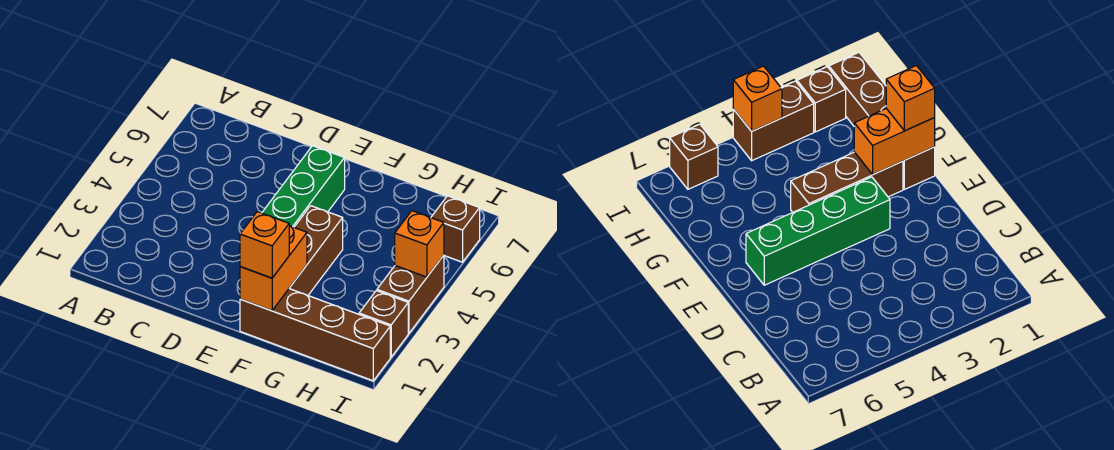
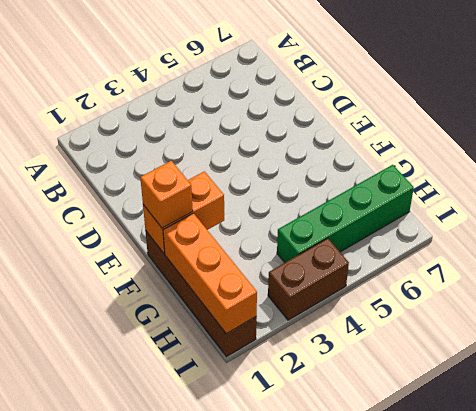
orange 1x3 brick [163,213,257,334] -> none
green 1x4 brick [277,165,414,263] -> green 1x4 brick moved to [262,146,345,227]
none -> brown 1x3 brick [289,206,343,295]
none -> brown 1x1 brick [359,291,408,357]

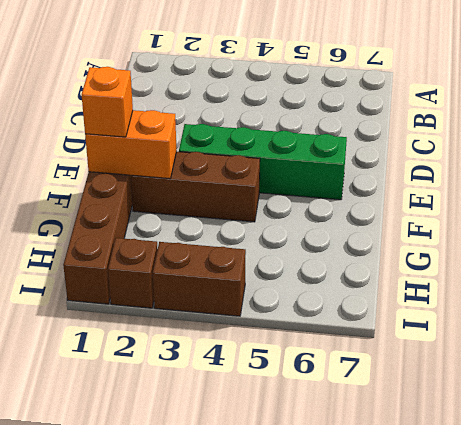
none -> brown 1x1 brick [431,196,480,262]
none -> orange 1x1 brick [395,211,444,277]

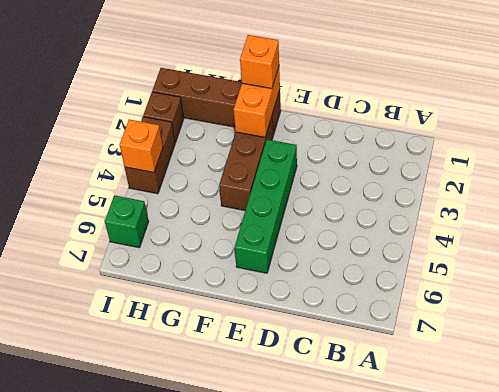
green 1x1 brick [105,195,149,248] -> brown 1x1 brick [431,196,480,262]

